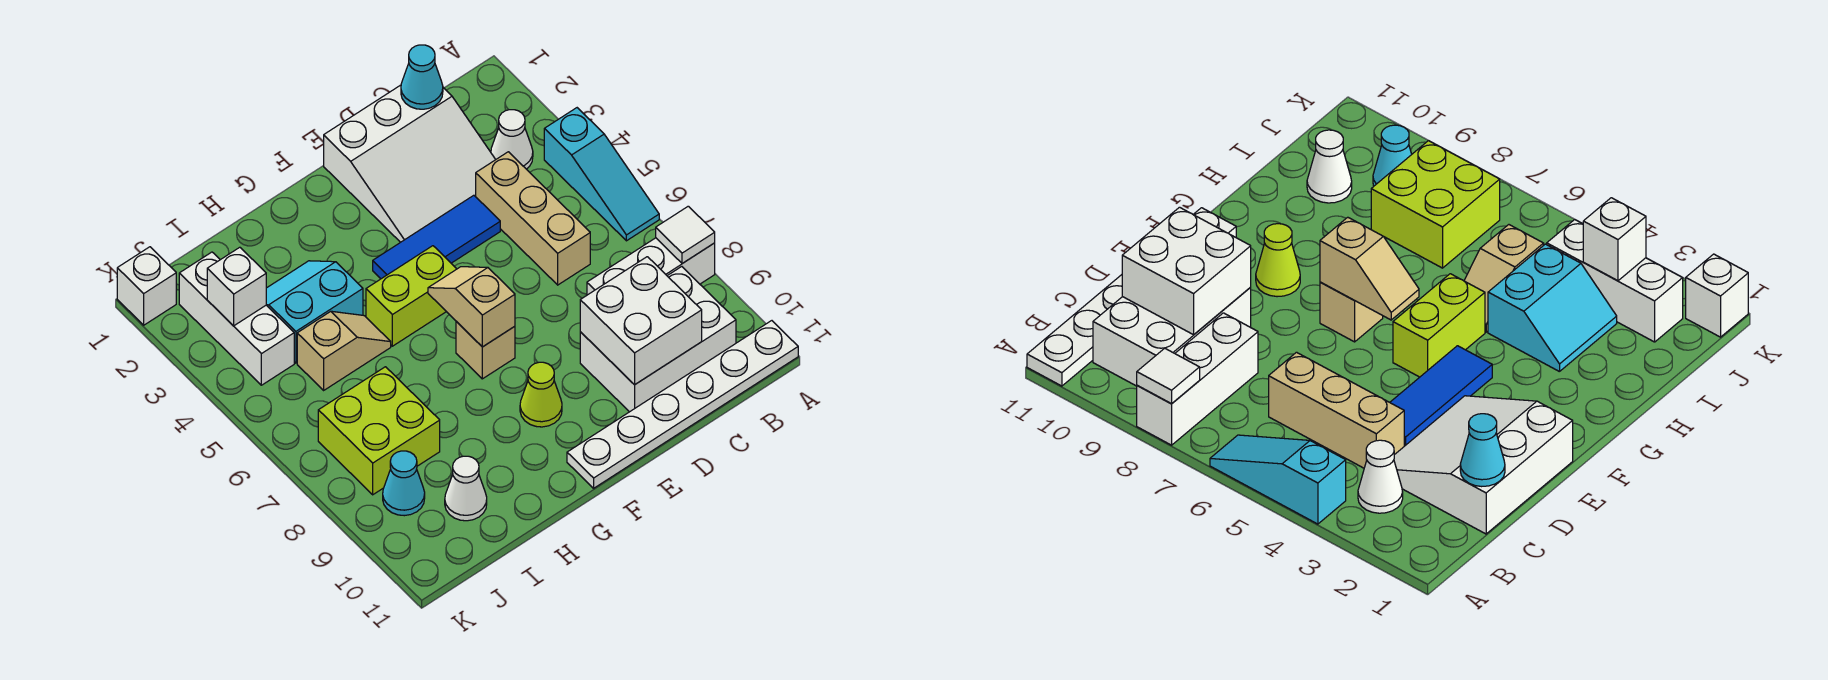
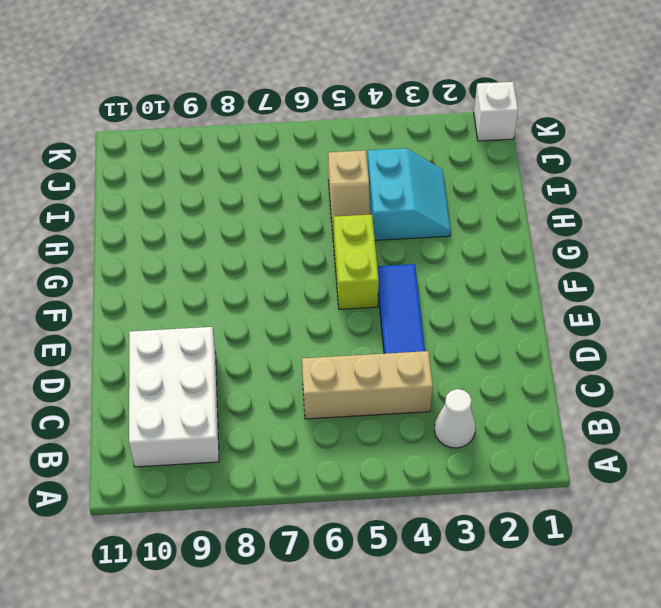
none -> cyan 1x3 slope [544,108,659,241]
none -> white 1x3 brick [587,238,715,295]
none -> white 1x6 plate [567,321,798,488]

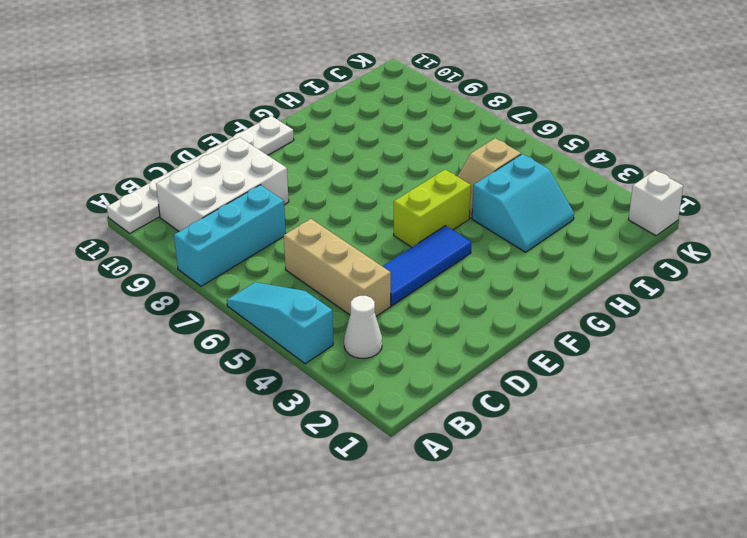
cyan 1x3 brick [174,185,286,286] -> white 1x3 brick [587,238,715,295]
none -> white 3x3 slope [324,85,496,242]
none -> tan 1x1 brick [456,321,515,379]
none -> lime 1x1 cone [520,362,562,427]

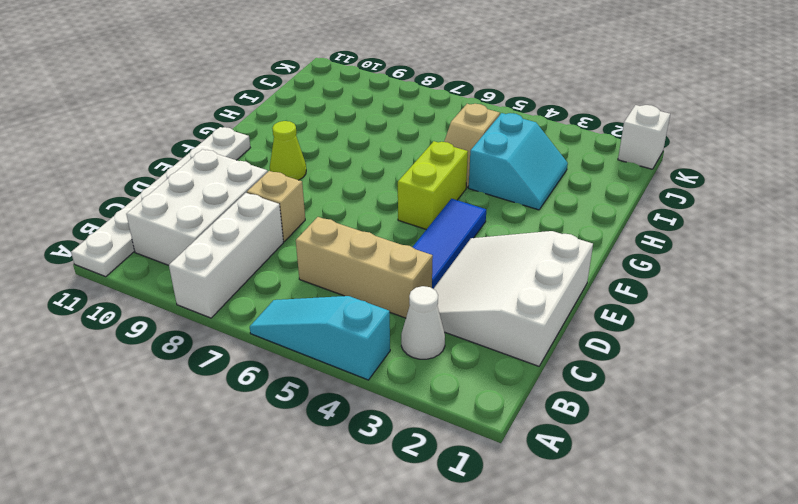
tan 1x1 brick [247,171,305,242] -> tan 1x1 brick moved to [456,321,515,379]
none -> lime 2x2 brick [318,367,440,495]
none -> white 1x1 cone [445,456,487,521]
none -> white 1x3 brick [179,252,294,385]

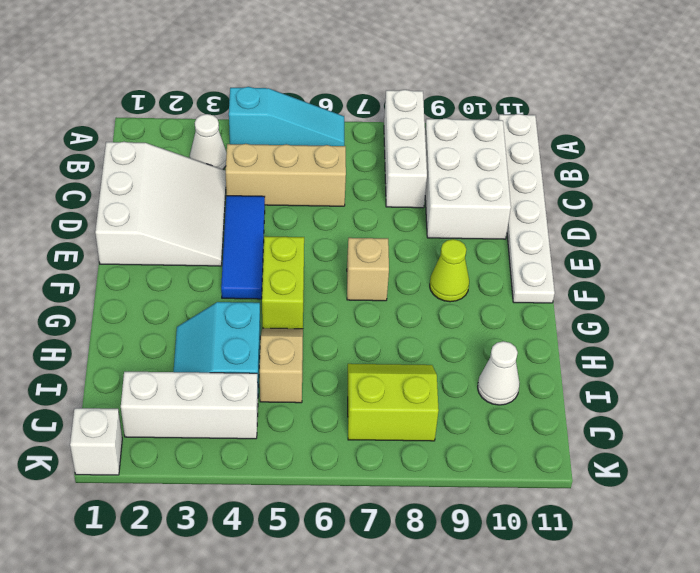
lime 2x2 slope [348,364,439,441] -> lime 2x2 brick [318,367,440,495]
none -> cyan 1x1 cone [383,451,425,516]
none -> white 1x1 tile [656,206,715,263]
none -> cyan 1x1 cone [401,45,443,109]

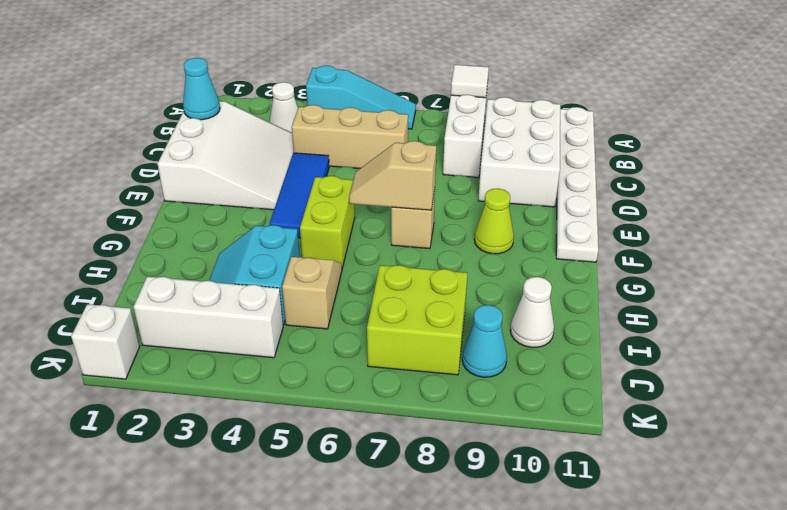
none -> white 2x2 brick [580,257,702,385]
none -> white 1x1 brick [207,247,266,326]

